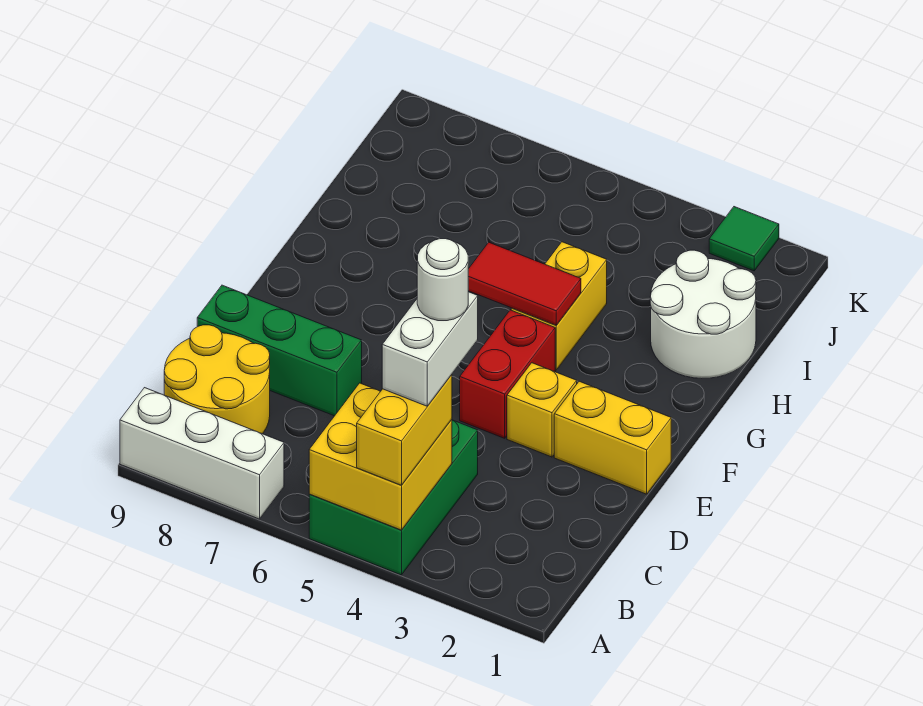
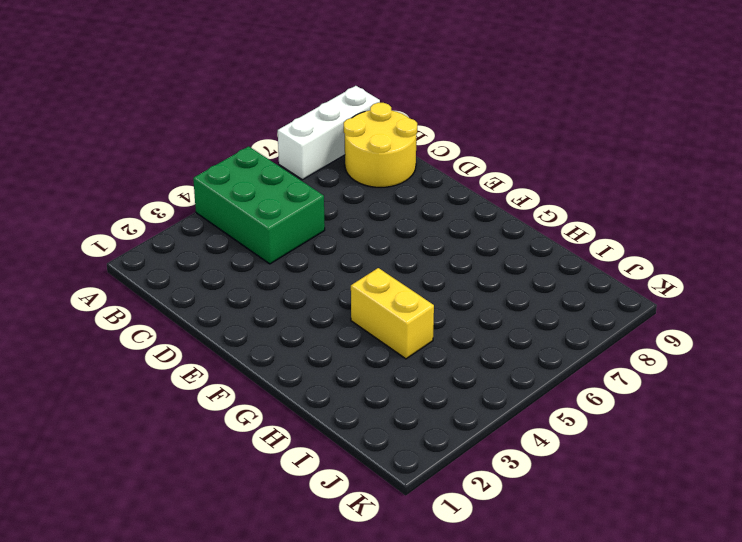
none -> green 1x3 brick [197,285,362,416]
none -> yellow 1x2 brick [554,381,671,494]
none -> yellow 1x1 brick [507,363,577,457]

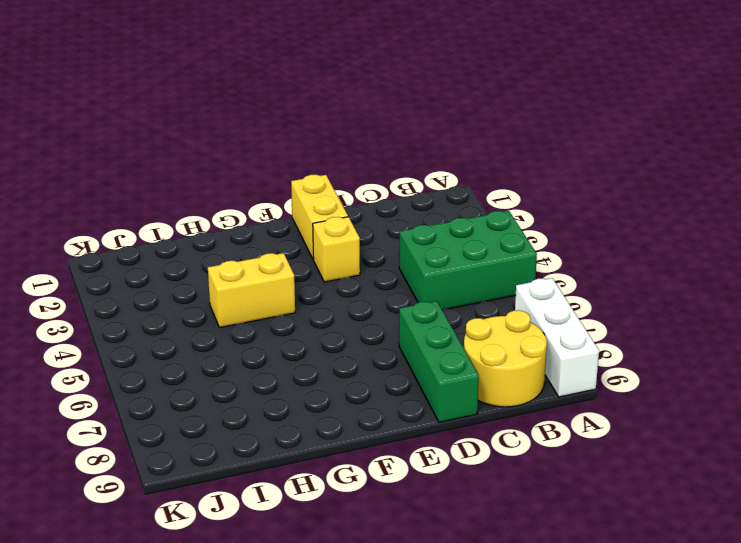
none -> red 1x2 brick [460,310,555,438]
none -> white 2x2 round brick [650,250,756,378]
none -> green 1x1 tile [709,207,779,271]

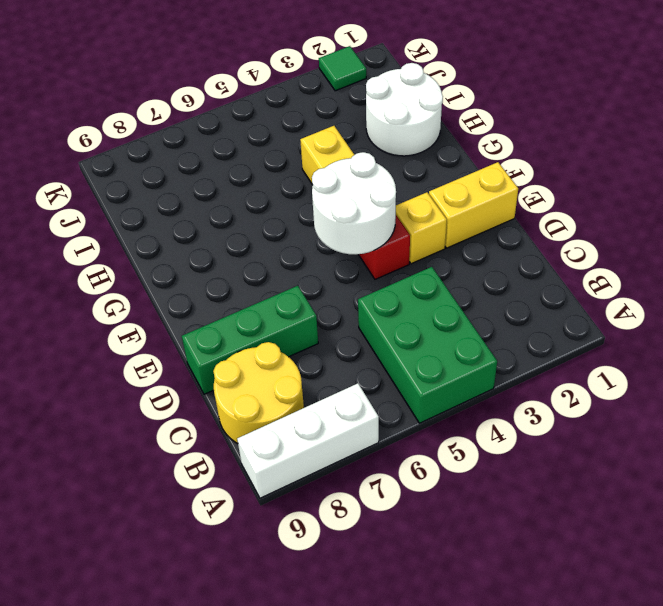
white 2x2 round brick [312,152,396,254] -> none
none -> yellow 2x2 brick [309,383,452,530]
none -> red 1x2 tile [468,242,581,325]
none -> yellow 1x2 brick [357,375,452,485]

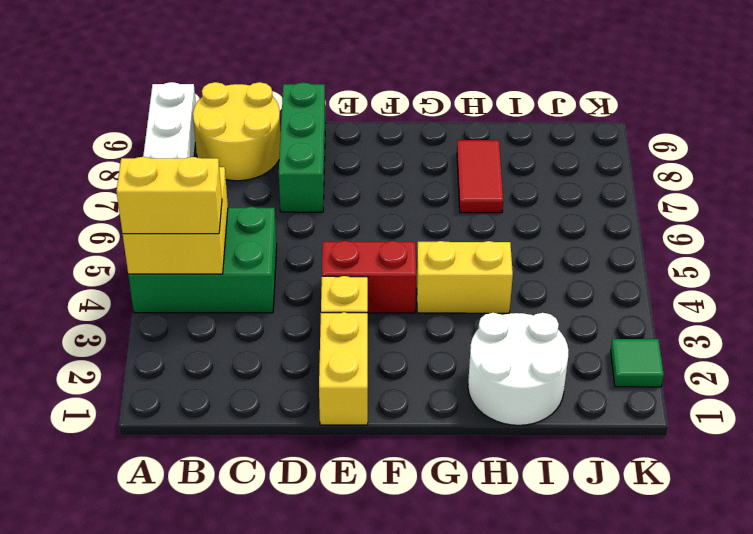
red 1x2 tile [457,140,503,213] -> red 1x2 tile moved to [468,242,581,325]
none -> white 1x2 brick [382,292,478,406]
none -> white 1x1 round brick [417,239,468,321]

